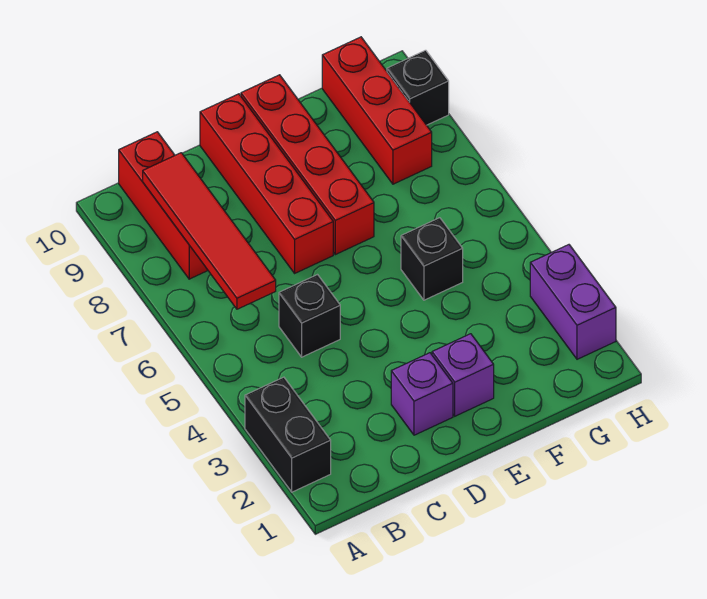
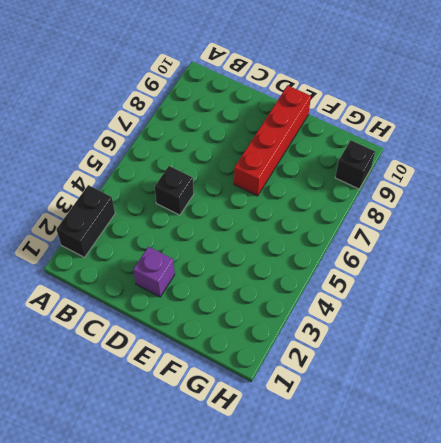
none -> red 1x3 brick [119,132,208,279]
none -> red 1x4 brick [200,94,333,273]
none -> purple 1x1 brick [432,334,494,416]

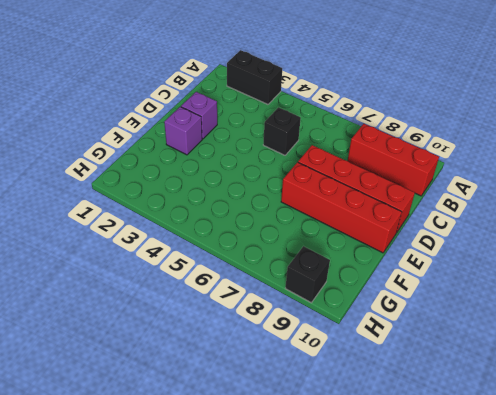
none -> black 1x1 brick [401,218,463,300]
none -> red 1x3 brick [322,37,432,184]
none -> purple 1x2 brick [530,245,616,359]

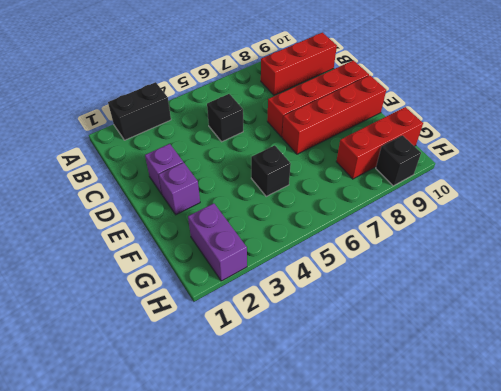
purple 1x2 brick [188,203,247,281] -> purple 1x2 brick turned to [530,245,616,359]
none -> red 1x4 tile [143,153,276,309]

